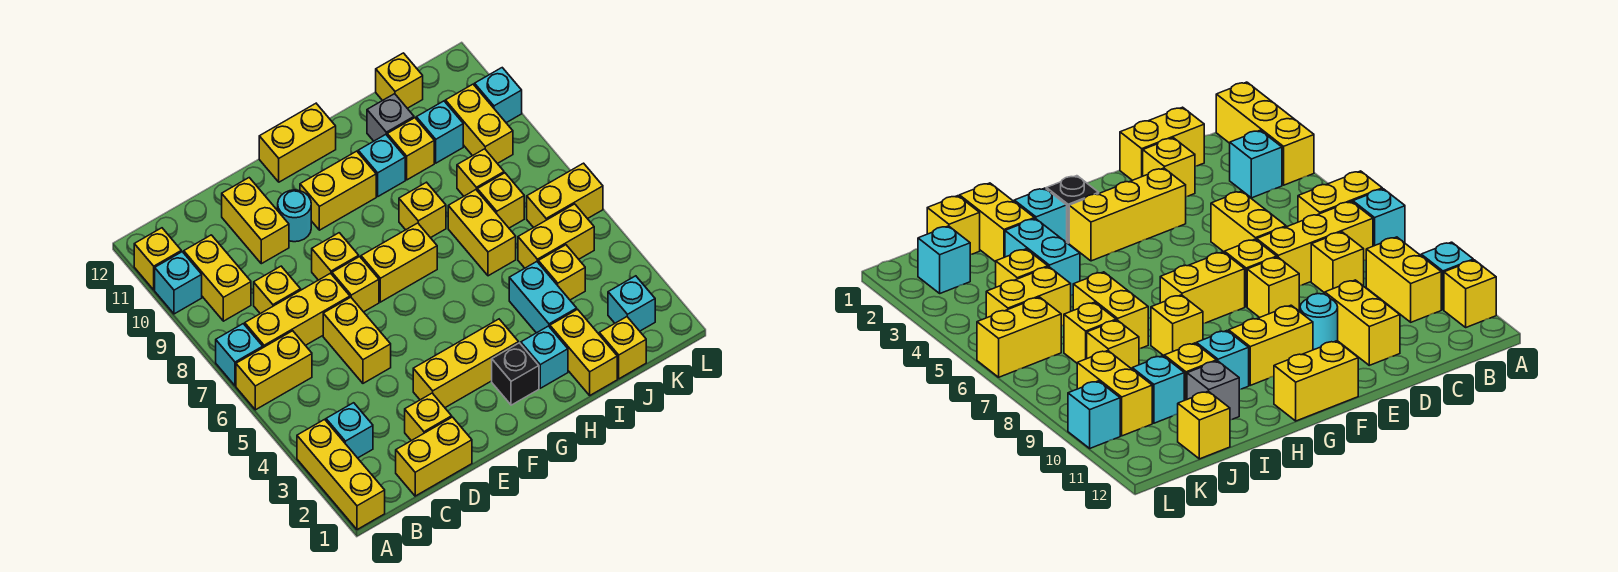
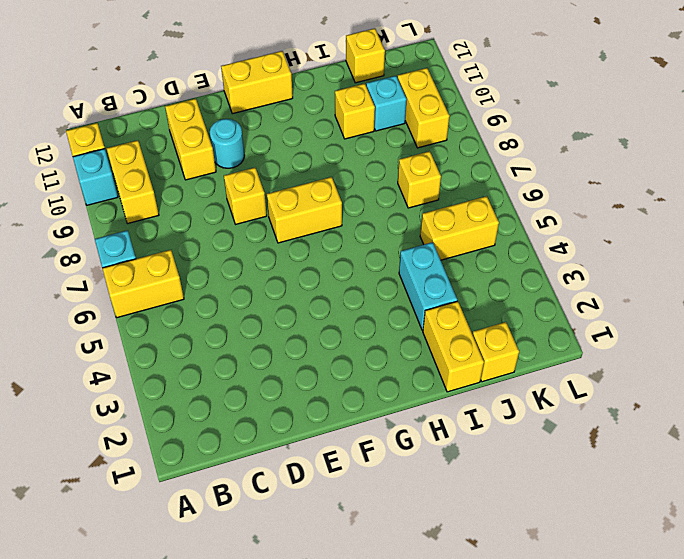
none -> yellow 1x3 brick [297,419,385,530]
none -> cyan 1x1 brick [326,403,373,458]
none -> yellow 1x3 brick [245,273,350,348]
none -> yellow 1x2 brick [396,417,472,496]

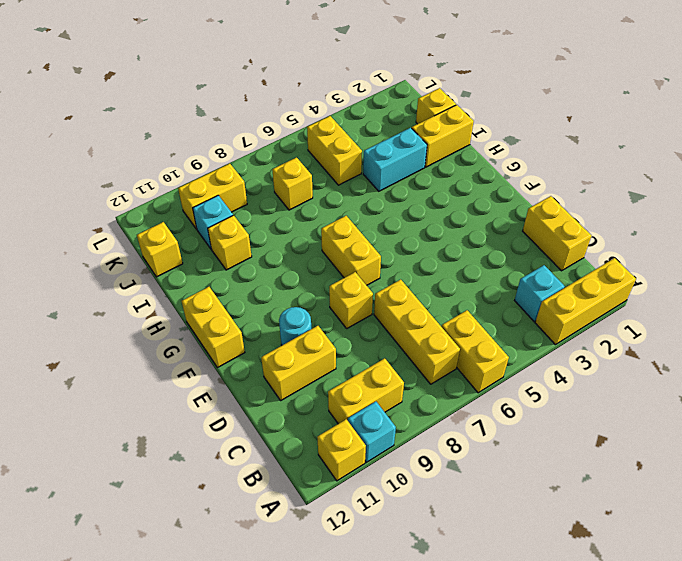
none -> cyan 1x1 brick [216,324,263,386]
none -> yellow 1x1 brick [254,266,301,314]
none -> yellow 1x1 brick [405,393,452,441]
none -> yellow 1x2 brick [323,297,391,383]

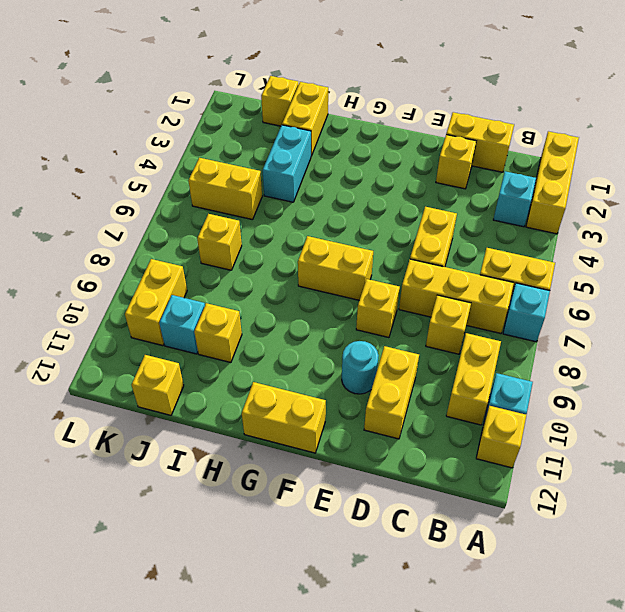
none -> yellow 1x3 brick [413,319,519,408]
none -> yellow 1x1 brick [332,257,379,312]
none -> yellow 1x2 brick [300,151,376,230]
none -> black 1x1 brick [492,343,539,405]

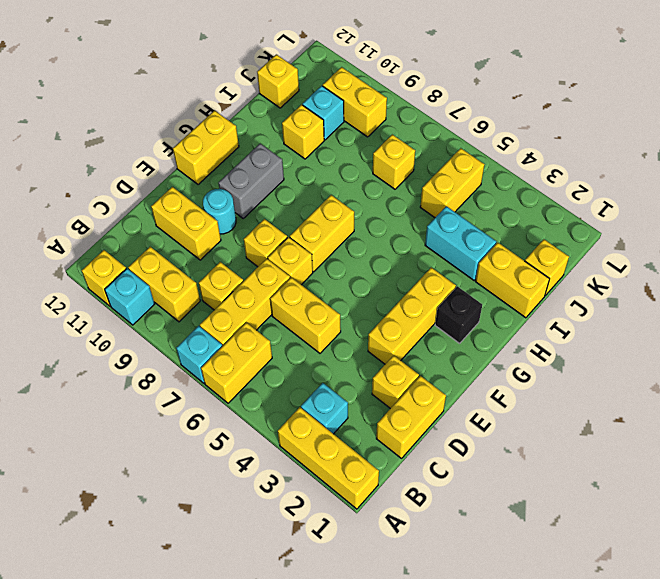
grey 1x2 brick [218,144,284,218] -> yellow 1x2 brick [300,151,376,230]
none -> cyan 1x1 brick [521,326,568,388]
none -> yellow 1x1 brick [399,182,446,238]
none -> cyan 1x1 brick [358,135,405,196]
none -> yellow 1x2 brick [448,190,516,276]

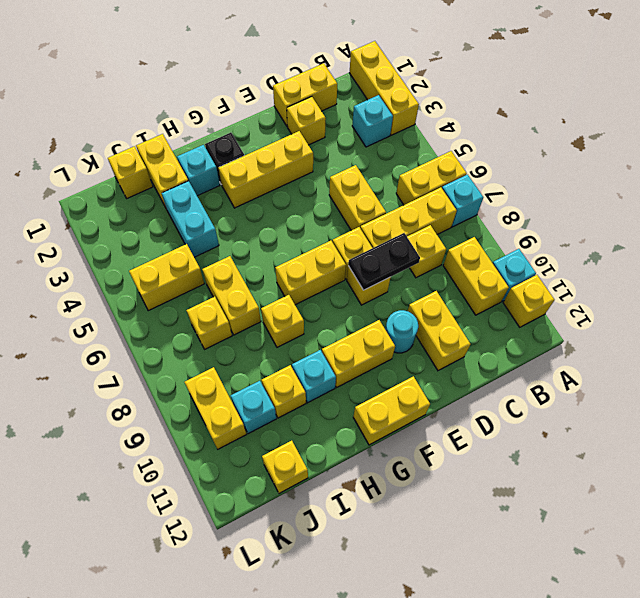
black 1x2 plate [348,233,420,290] -> none
none -> grey 1x1 brick [367,94,414,141]
none -> yellow 1x1 brick [538,245,585,300]
none -> yellow 1x1 brick [457,149,504,196]
none -> cyan 1x1 brick [608,276,655,331]

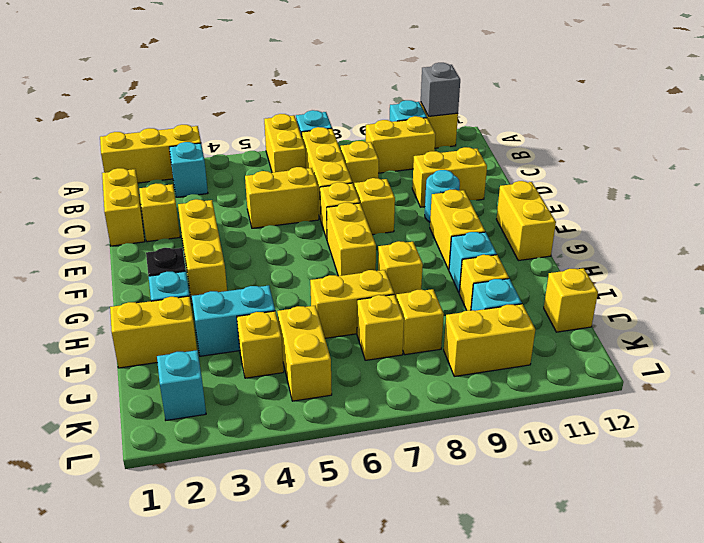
grey 1x1 brick [421,63,460,116] -> grey 1x1 brick moved to [367,94,414,141]
none -> yellow 1x1 brick [599,317,646,379]
none -> yellow 1x2 brick [527,163,603,228]
none -> cyan 1x1 brick [475,68,522,123]

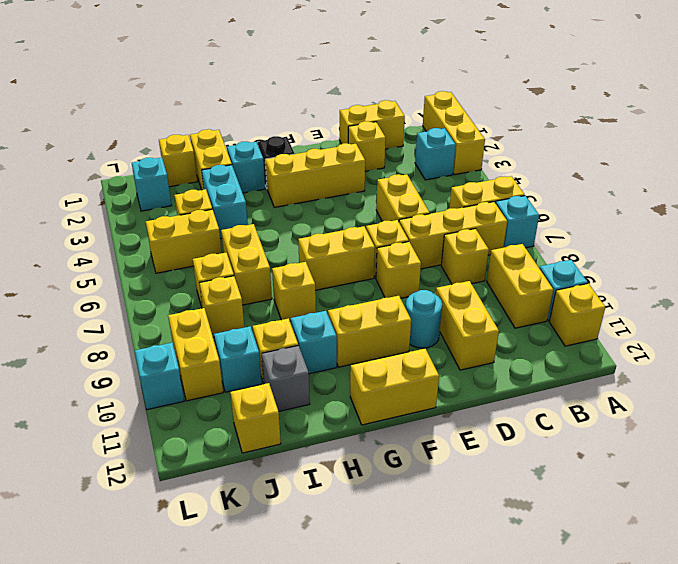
none -> yellow 1x2 brick [527,163,603,228]

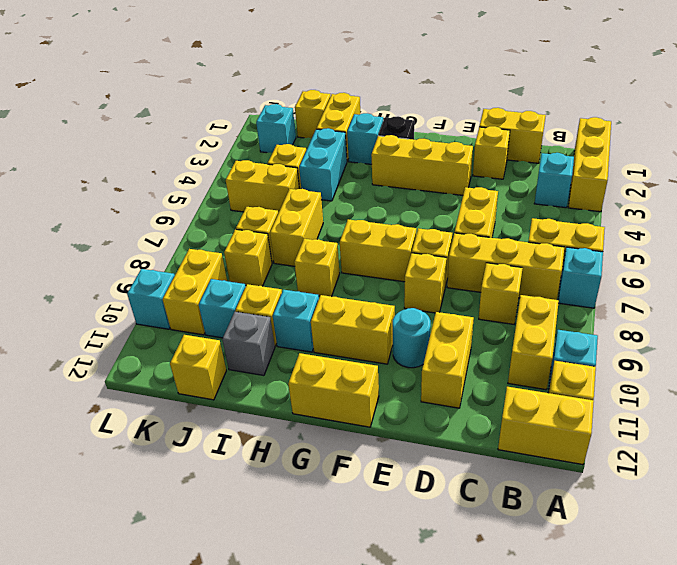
yellow 1x2 brick [498,387,594,465] -> yellow 1x2 brick moved to [527,163,603,228]

